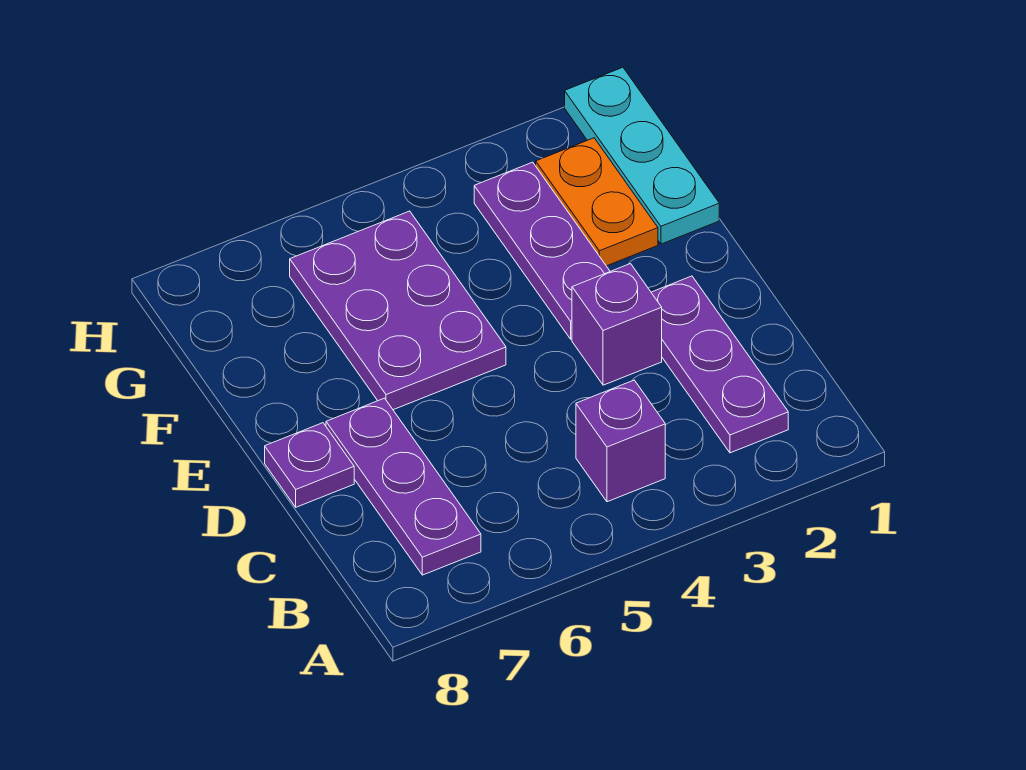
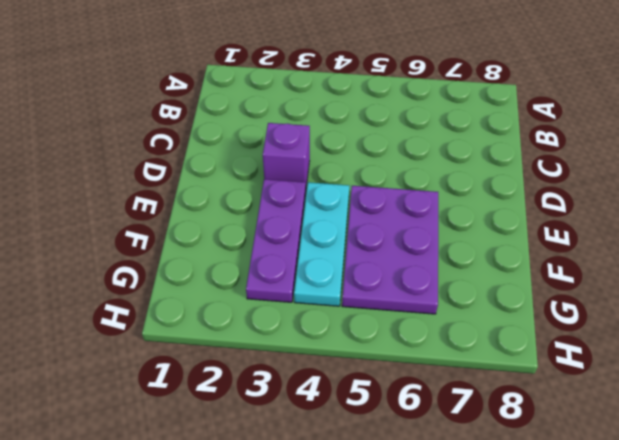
cyan 1x3 plate [294,182,349,306] -> cyan 1x3 plate moved to [565,67,719,244]
none -> purple 1x3 plate [651,276,788,453]
none -> purple 1x1 brick [576,380,665,502]

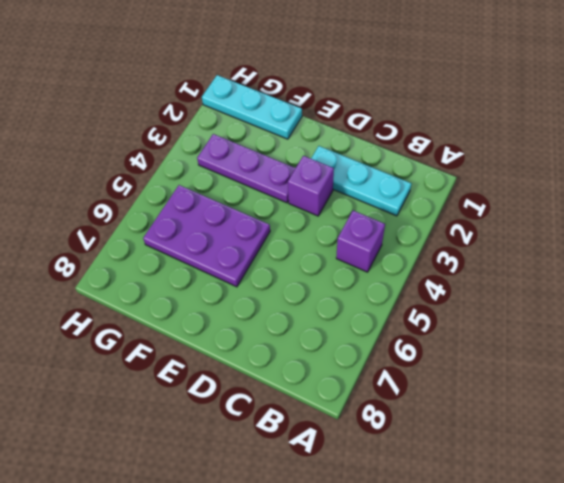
cyan 1x3 plate [311,146,411,216] -> purple 1x3 plate [651,276,788,453]
none -> purple 1x3 plate [326,398,481,575]
none -> purple 1x1 plate [265,423,354,507]

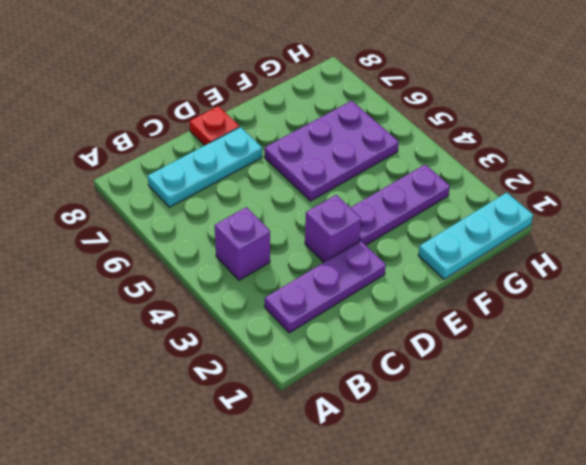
cyan 1x3 plate [148,127,262,207] -> purple 1x3 plate [326,398,481,575]
red 1x1 plate [189,106,239,145] -> purple 1x1 plate [265,423,354,507]
none -> orange 1x2 plate [536,138,658,266]

